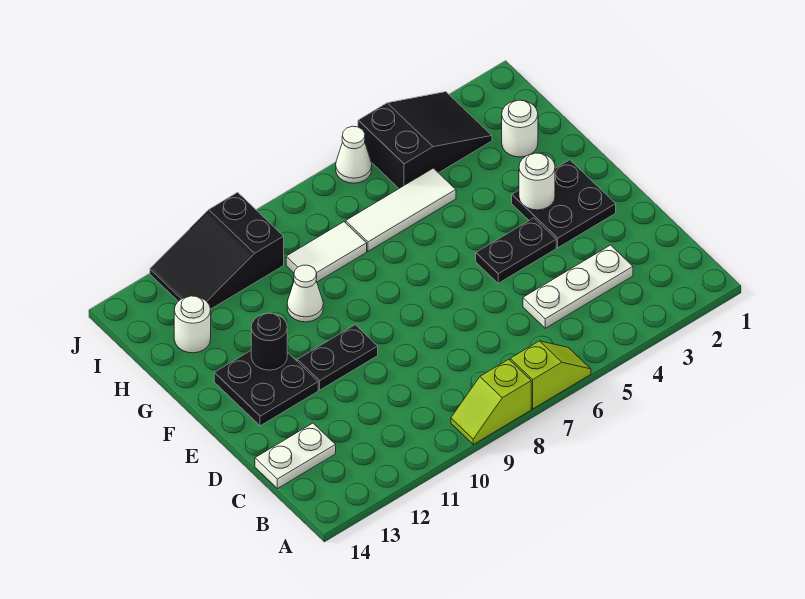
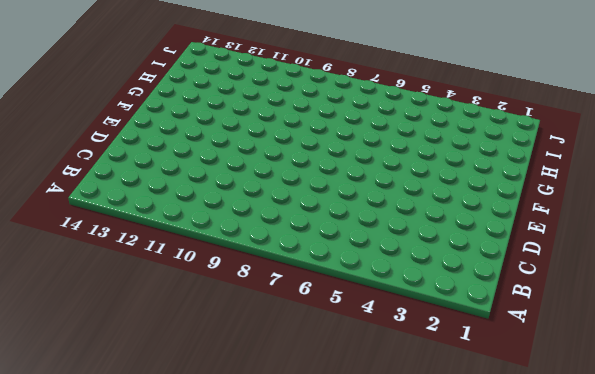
none -> lime 1x2 slope [510,341,591,409]
none -> lime 1x2 slope [451,359,531,444]
none -> white 1x3 plate [523,245,633,328]

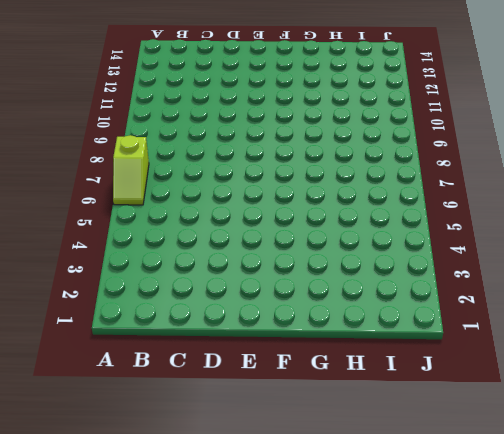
none -> lime 1x2 slope [451,359,531,444]
none -> white 1x3 plate [523,245,633,328]
none -> white 1x2 plate [255,423,336,489]

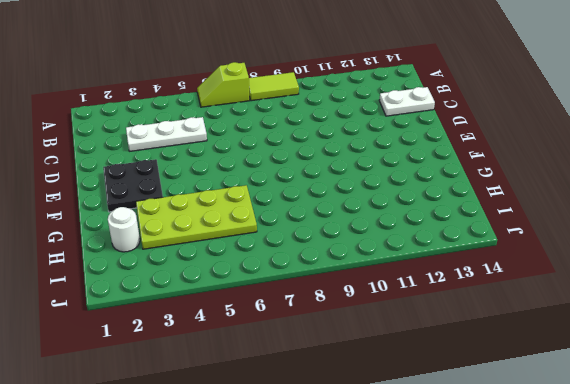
lime 1x2 tile [249,72,299,101] -> lime 1x2 slope [451,359,531,444]
lime 2x4 plate [136,185,257,249] -> white 1x3 tile [346,168,456,251]
none -> black 1x2 plate [476,218,556,283]
none -> black 1x2 plate [297,325,378,390]
none -> black 2x2 plate [214,351,318,426]

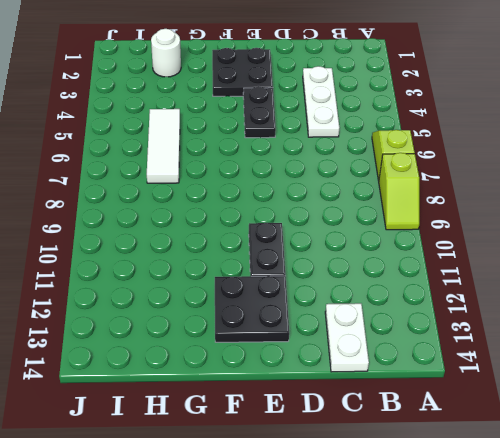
none -> white 1x1 cone [287,265,323,322]
none -> white 1x2 tile [286,222,367,282]
none -> white 1x1 round brick [174,296,211,353]

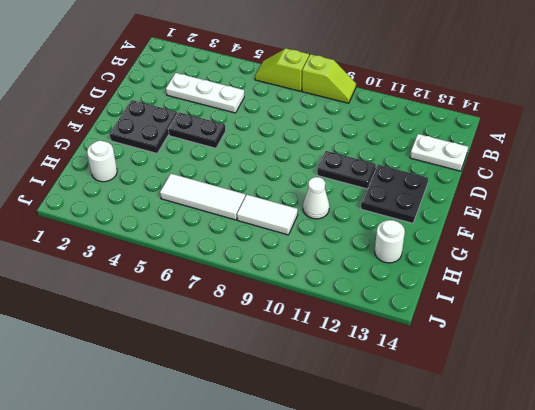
none -> black 2x3 slope [358,92,492,188]
none -> black 2x3 slope [150,192,284,309]
none -> white 1x1 cone [336,126,372,183]

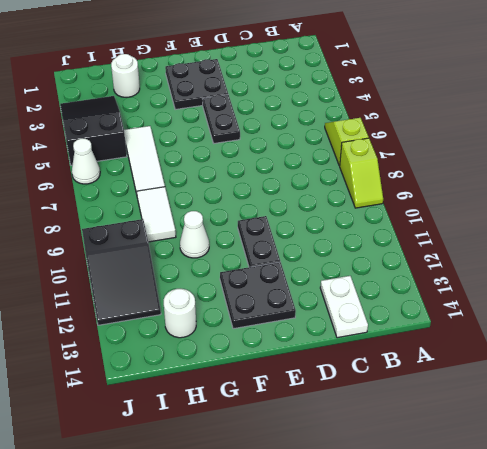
none -> white 1x3 plate [523,245,633,328]
none -> white 1x1 round brick [519,153,555,210]
none -> black 1x1 round brick [251,313,287,370]

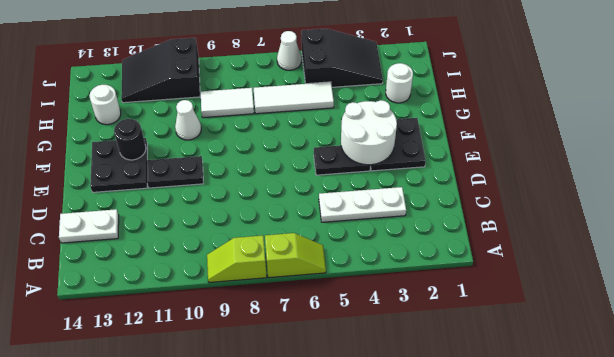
white 2x2 round brick [341,100,397,165] -> white 1x1 round brick [519,153,555,210]

